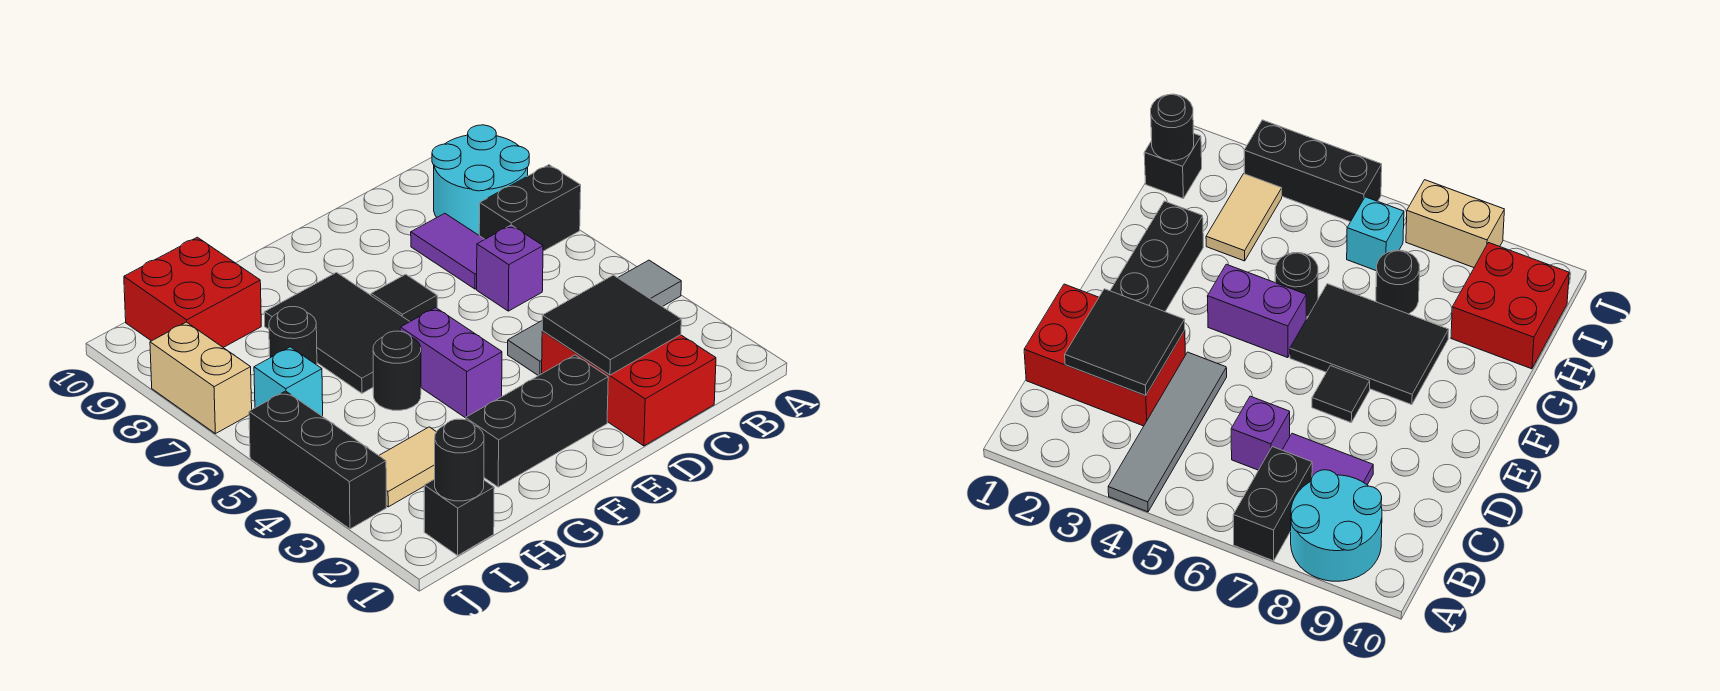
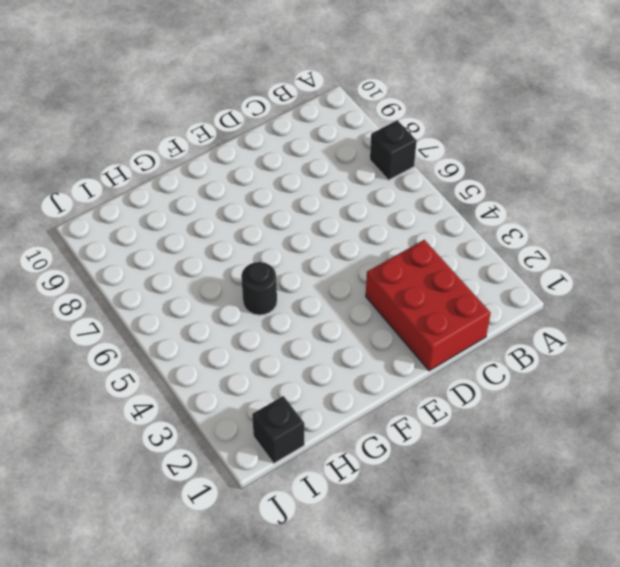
black 1x1 brick [370,120,417,180] -> black 1x2 brick [479,165,581,251]
none -> grey 1x4 tile [508,260,681,376]
none -> cyan 2x2 round brick [432,125,529,235]
none -> purple 1x1 brick [477,225,543,311]

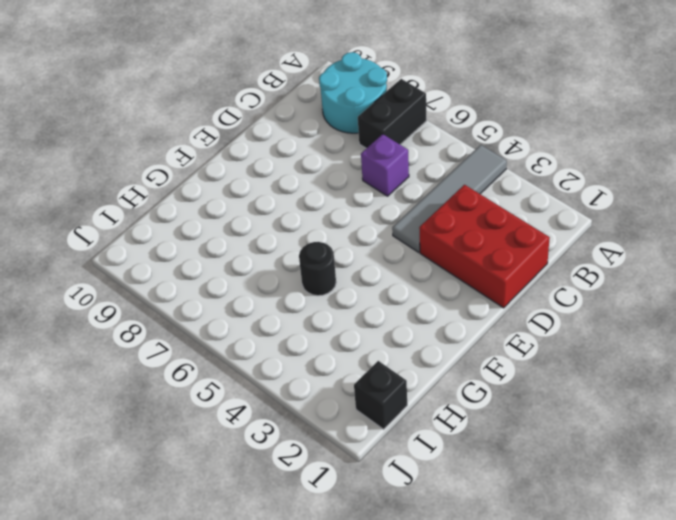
none -> purple 1x2 tile [411,213,485,289]
none -> black 1x3 brick [466,355,608,487]
none -> black 1x1 tile [371,274,437,321]

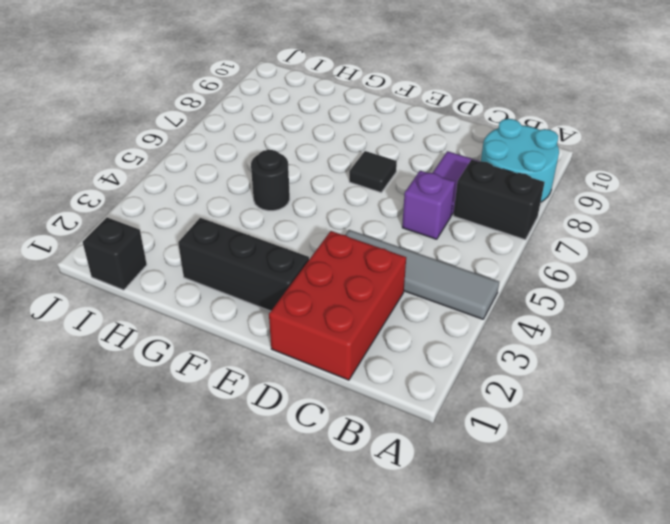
none -> purple 1x2 brick [400,308,502,418]
none -> black 2x3 tile [264,273,410,393]
none -> tan 1x2 tile [379,427,436,507]

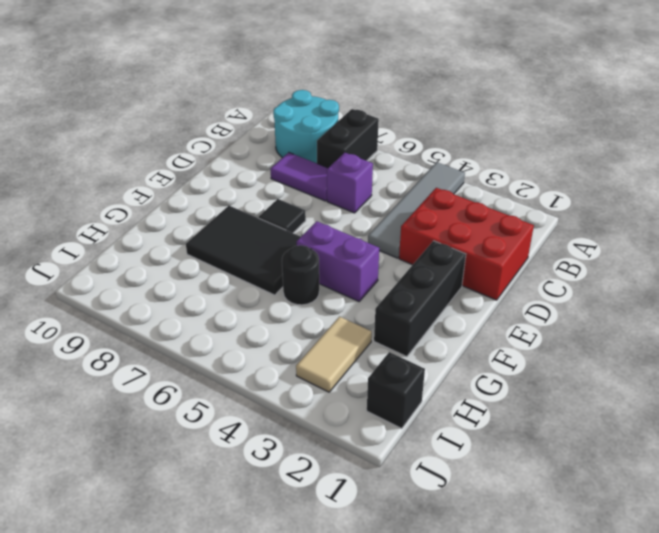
none -> black 1x1 round brick [269,307,317,365]
none -> red 2x2 brick [124,237,261,348]
none -> cyan 1x1 brick [254,347,323,416]

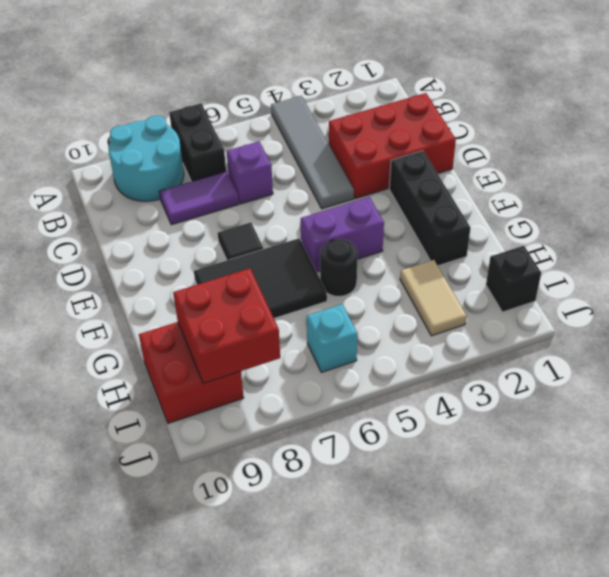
red 2x2 brick [173,268,280,384] -> none
none -> black 1x1 round brick [269,307,317,365]
none -> black 1x3 brick [249,391,386,529]
none -> tan 1x2 brick [150,322,252,434]

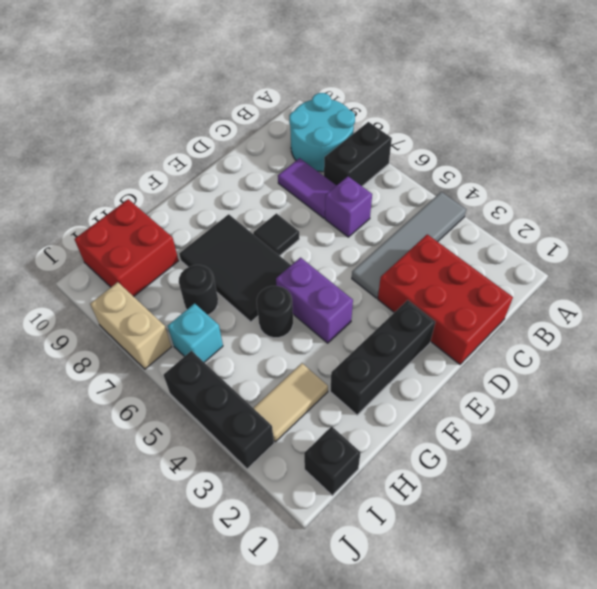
none -> black 2x2 tile [542,275,681,375]
none -> black 1x1 round brick [435,419,484,501]

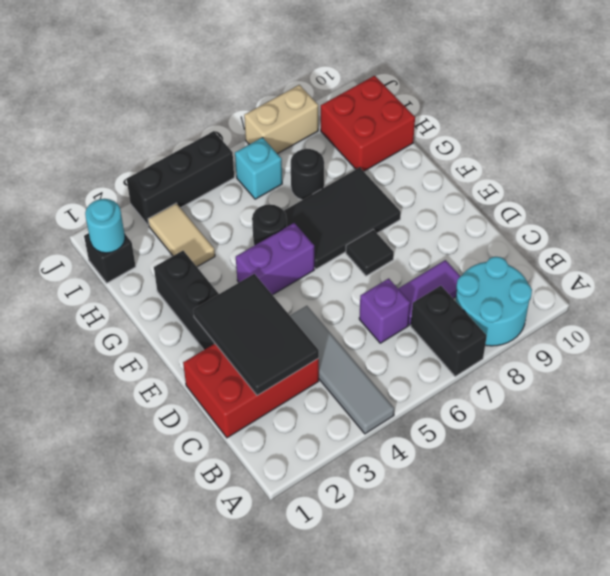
black 2x3 tile [193,274,319,395] -> black 2x2 tile [542,275,681,375]
cyan 1x1 round brick [85,199,125,253] -> black 1x1 round brick [435,419,484,501]

